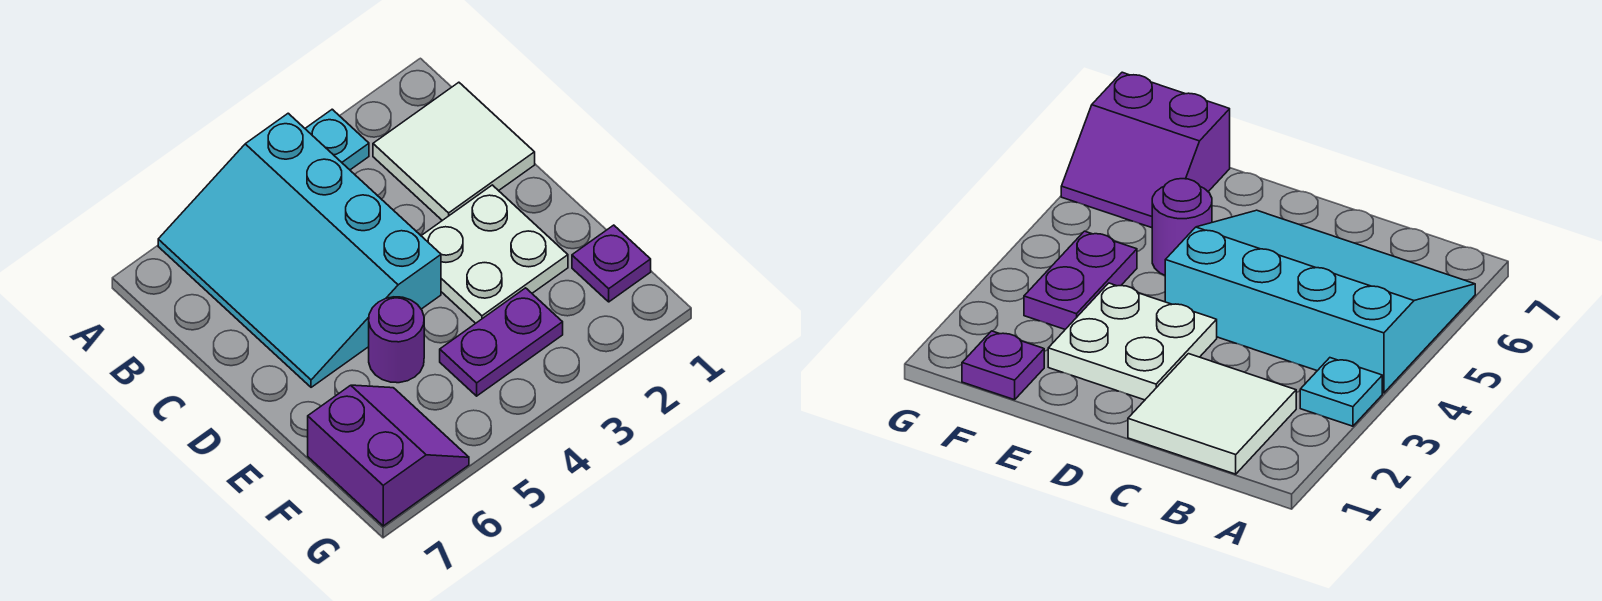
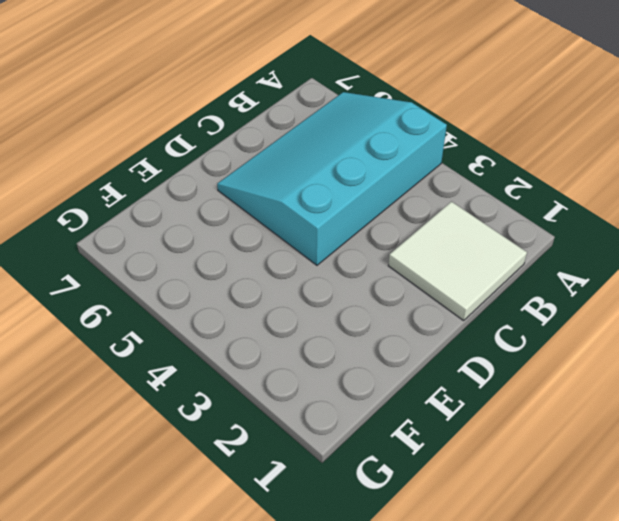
none -> cyan 1x1 plate [305,109,369,170]
none -> white 2x2 plate [421,185,568,323]

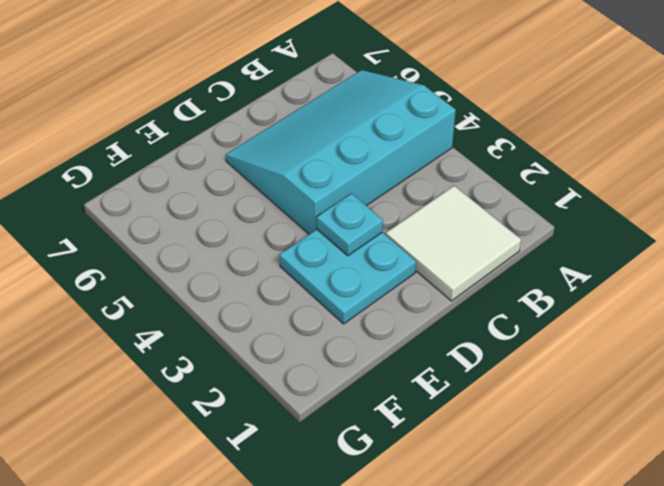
cyan 2x2 plate [279,230,416,324] -> white 2x2 plate [421,185,568,323]
cyan 1x1 plate [317,194,383,256] -> cyan 1x1 plate moved to [305,109,369,170]
none -> purple 1x1 round brick [369,297,424,383]
none -> purple 1x1 plate [572,225,651,302]

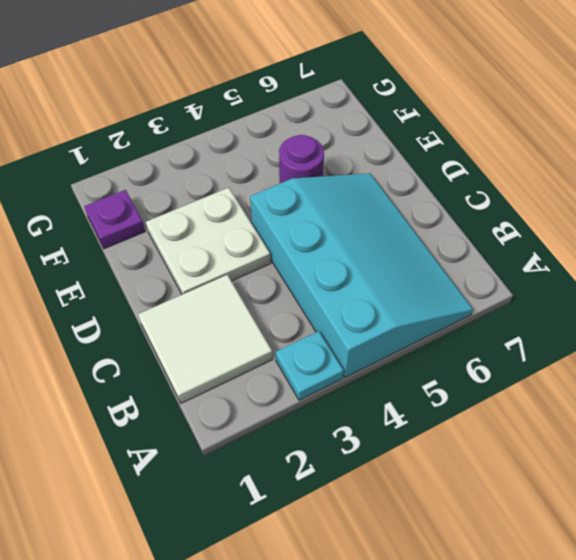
none -> purple 1x2 plate [440,288,563,396]
none -> purple 2x2 slope [308,385,469,526]

